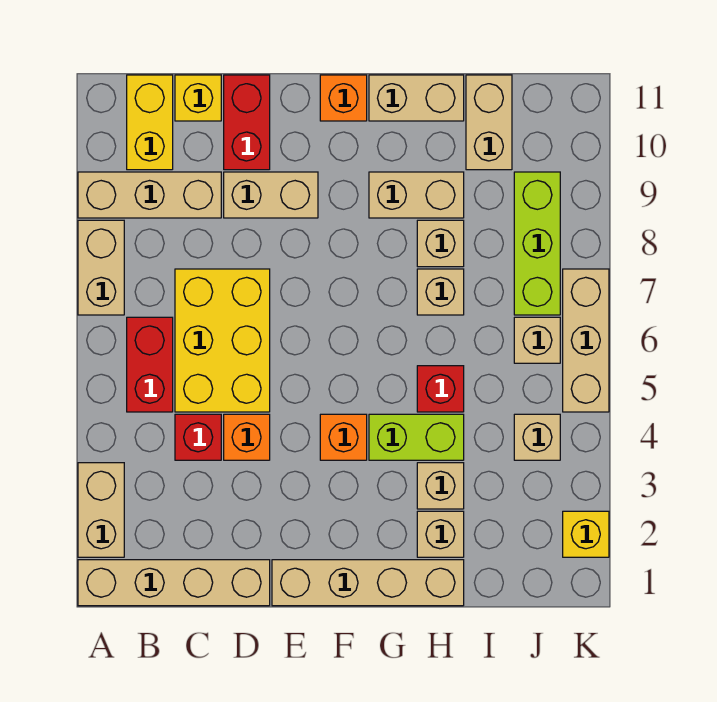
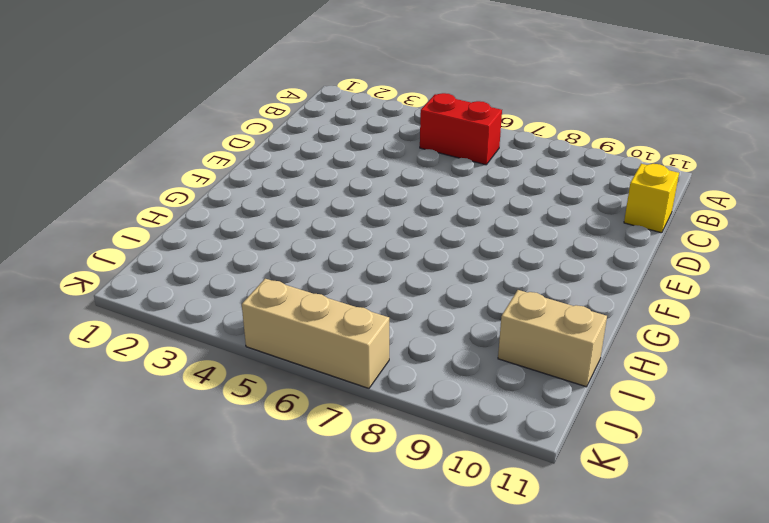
none -> tan 1x4 brick [78,560,270,606]
none -> tan 1x2 brick [78,463,124,557]
none -> tan 1x2 brick [78,220,124,315]

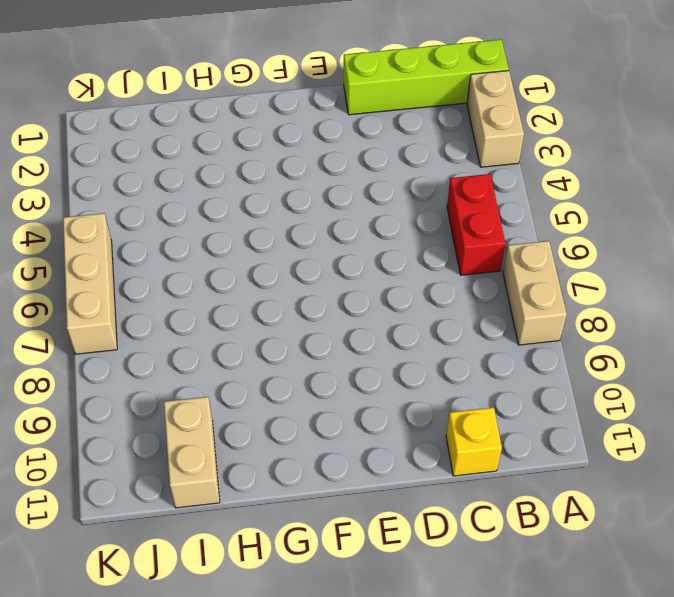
lime 1x4 brick [344,39,509,115] -> tan 1x4 brick [78,560,270,606]
none -> tan 1x3 brick [78,172,221,218]
none -> yellow 1x2 brick [127,75,173,170]
none -> red 1x1 brick [175,414,221,460]

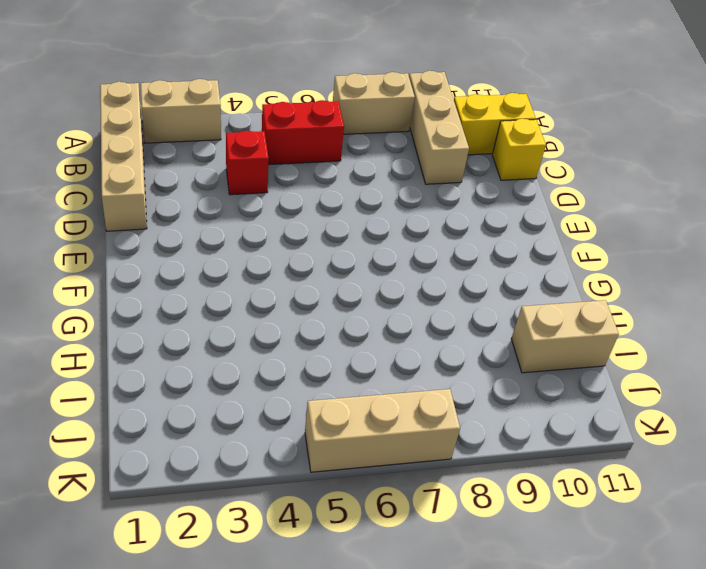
none -> yellow 2x3 brick [175,269,270,412]
none -> orange 1x1 brick [224,414,270,460]
none -> tan 1x2 brick [224,172,318,218]

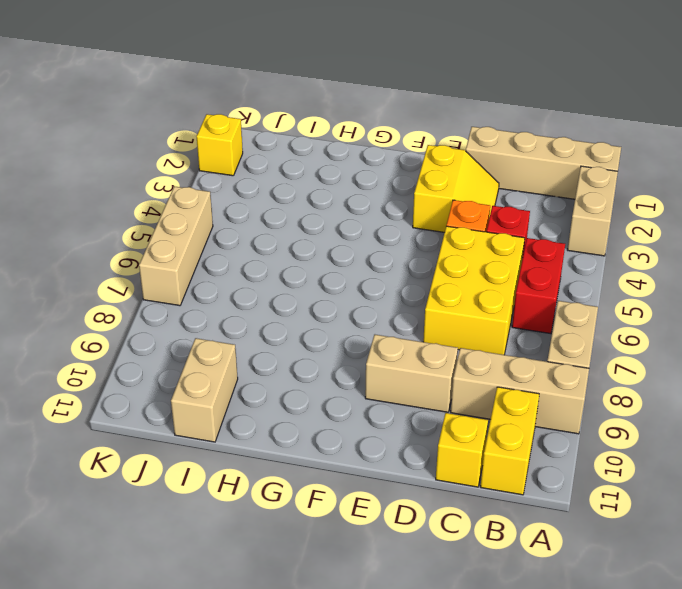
yellow 2x2 slope [413,145,499,232] -> none
none -> red 1x2 brick [224,75,270,170]
none -> tan 1x4 brick [272,560,464,606]
none -> orange 1x1 brick [320,414,367,460]

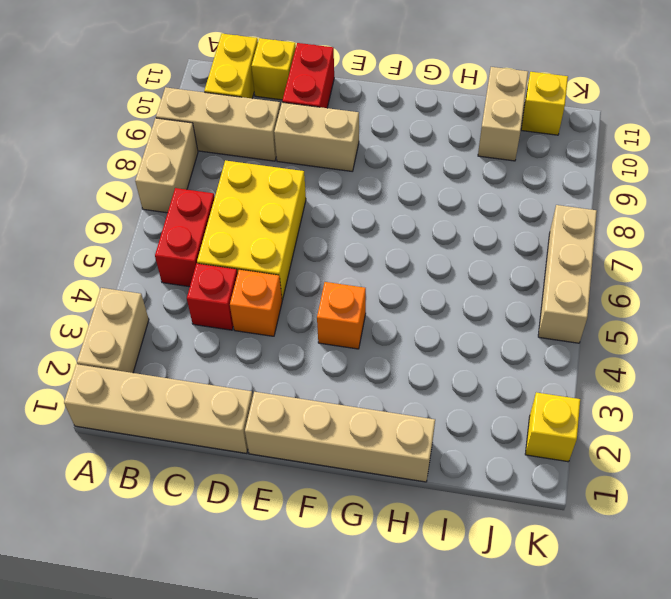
yellow 1x1 brick [521,72,568,135] -> none
none -> orange 1x1 brick [320,75,367,121]
none -> lime 1x2 brick [369,414,464,460]
none -> tan 1x2 brick [369,172,464,218]

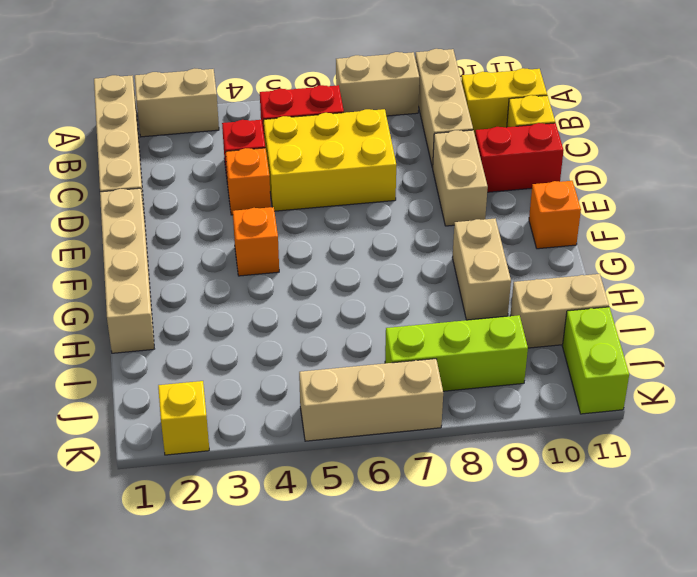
lime 1x2 brick [562,307,629,414] -> lime 1x2 brick moved to [369,414,464,460]
none -> tan 1x2 brick [369,75,464,121]
none -> tan 1x1 brick [417,511,464,557]
none -> tan 1x1 brick [417,463,464,509]

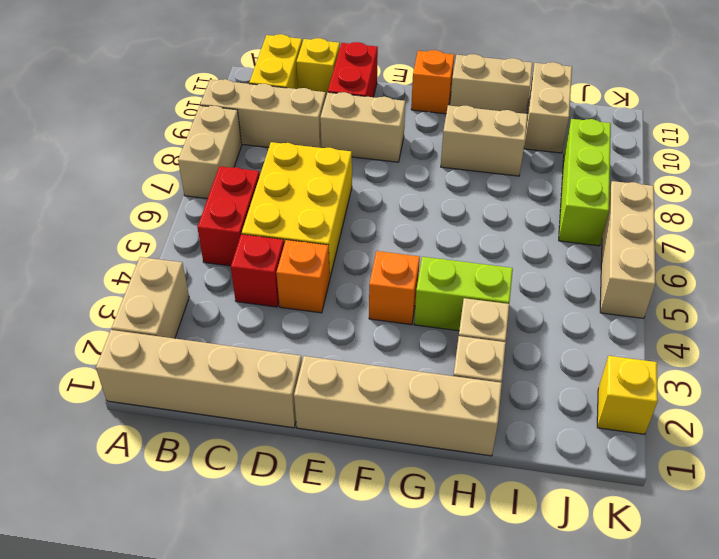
none -> red 1x1 brick [417,366,464,412]
none -> tan 1x1 brick [417,269,464,315]
none -> tan 1x1 brick [417,220,464,267]

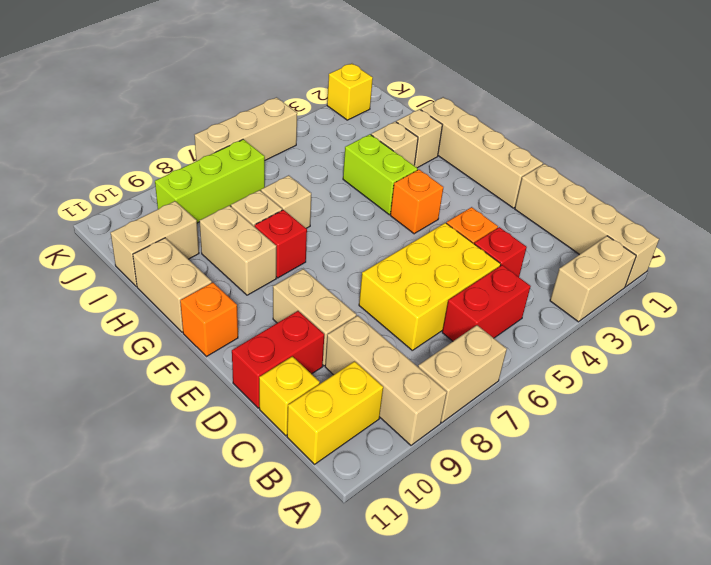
red 1x1 brick [255,210,307,278] -> red 1x1 brick moved to [417,366,464,412]
none -> tan 1x1 brick [514,414,560,460]
none -> tan 1x1 brick [514,317,560,363]

